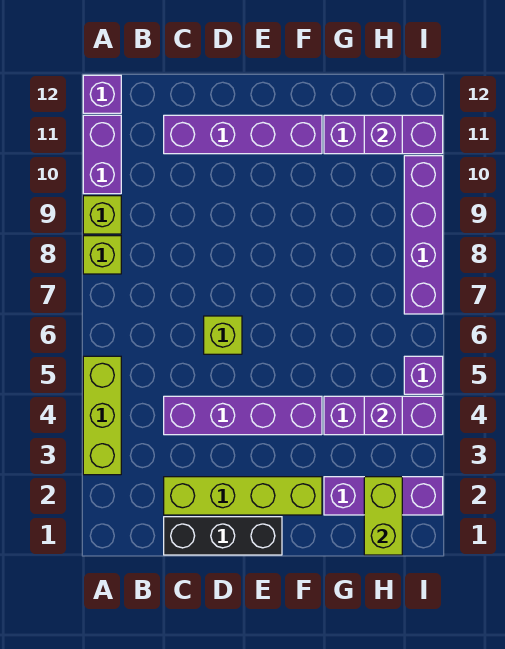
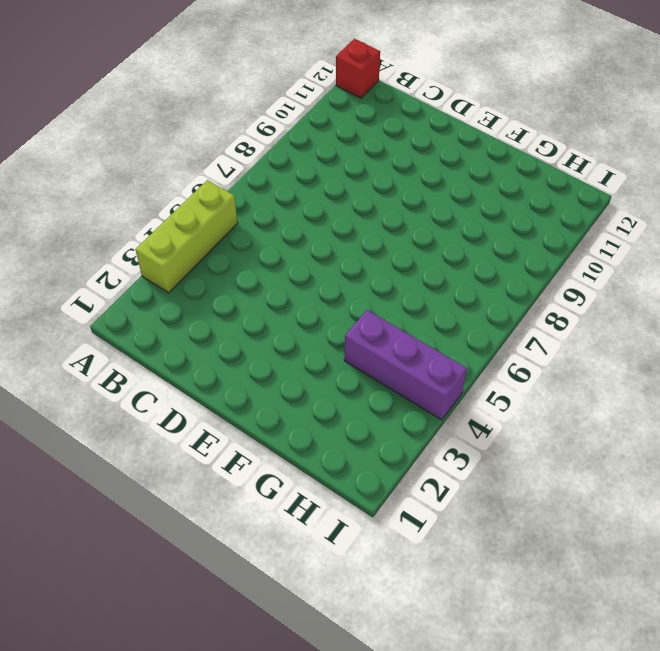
red 1x1 brick [336,39,380,98] -> purple 1x1 brick [83,75,121,113]
none -> lime 1x1 brick [83,236,121,274]
none -> lime 1x1 brick [83,196,121,234]
none -> purple 1x2 brick [83,115,121,194]

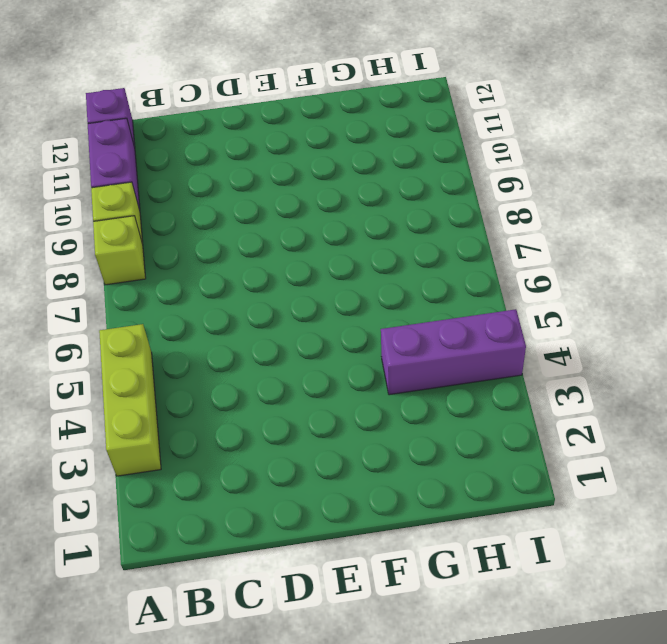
none -> black 1x3 brick [164,517,282,555]
none -> lime 1x4 brick [164,477,322,515]
none -> purple 1x4 brick [164,396,322,435]

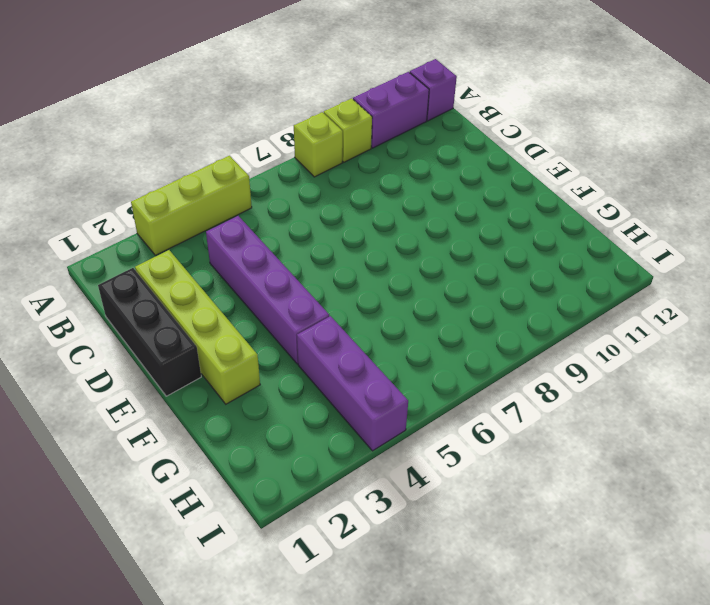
none -> purple 1x4 brick [164,115,322,154]
none -> lime 1x1 brick [204,316,242,354]
none -> purple 1x3 brick [324,477,443,515]

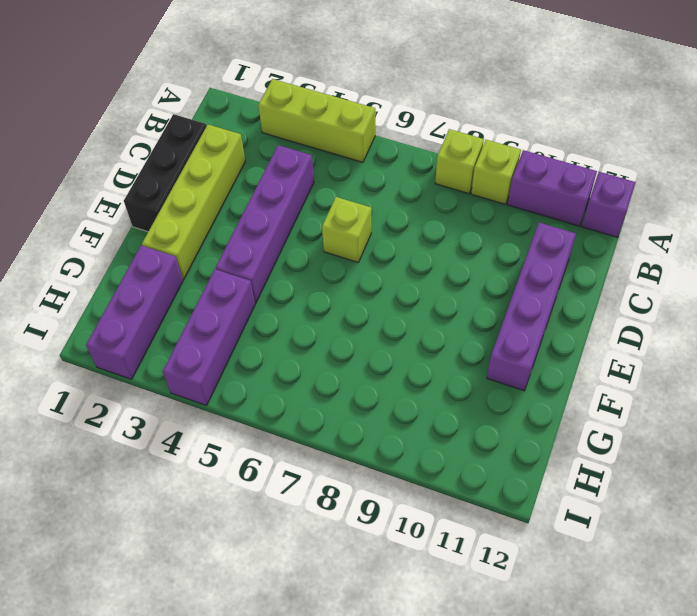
none -> purple 1x3 brick [324,115,443,154]
none -> purple 1x1 brick [404,356,443,394]
none -> purple 1x4 brick [404,156,443,314]

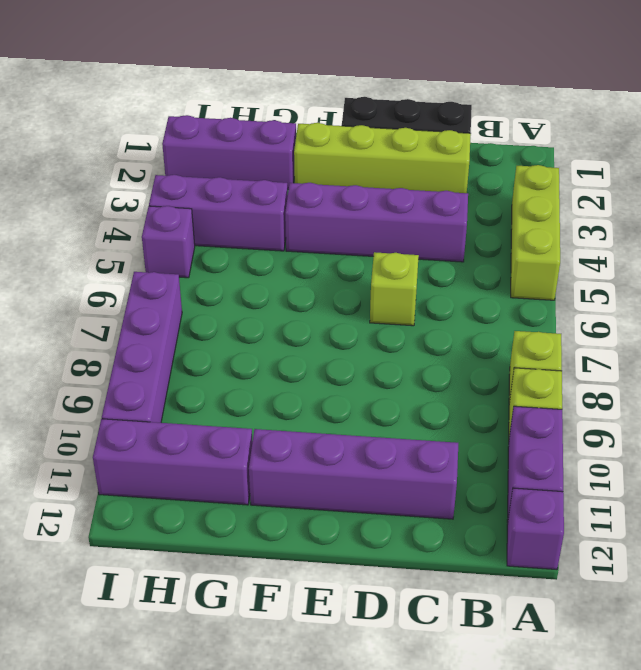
none -> lime 1x2 brick [364,477,402,555]
none -> purple 1x1 brick [364,396,402,435]
none -> purple 1x1 brick [364,115,402,154]

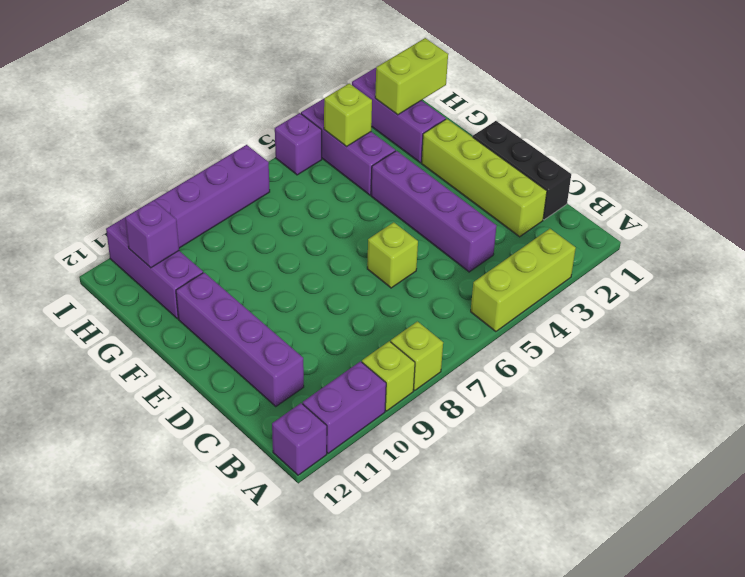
lime 1x1 brick [324,84,372,147] -> purple 1x1 brick [364,396,402,435]

